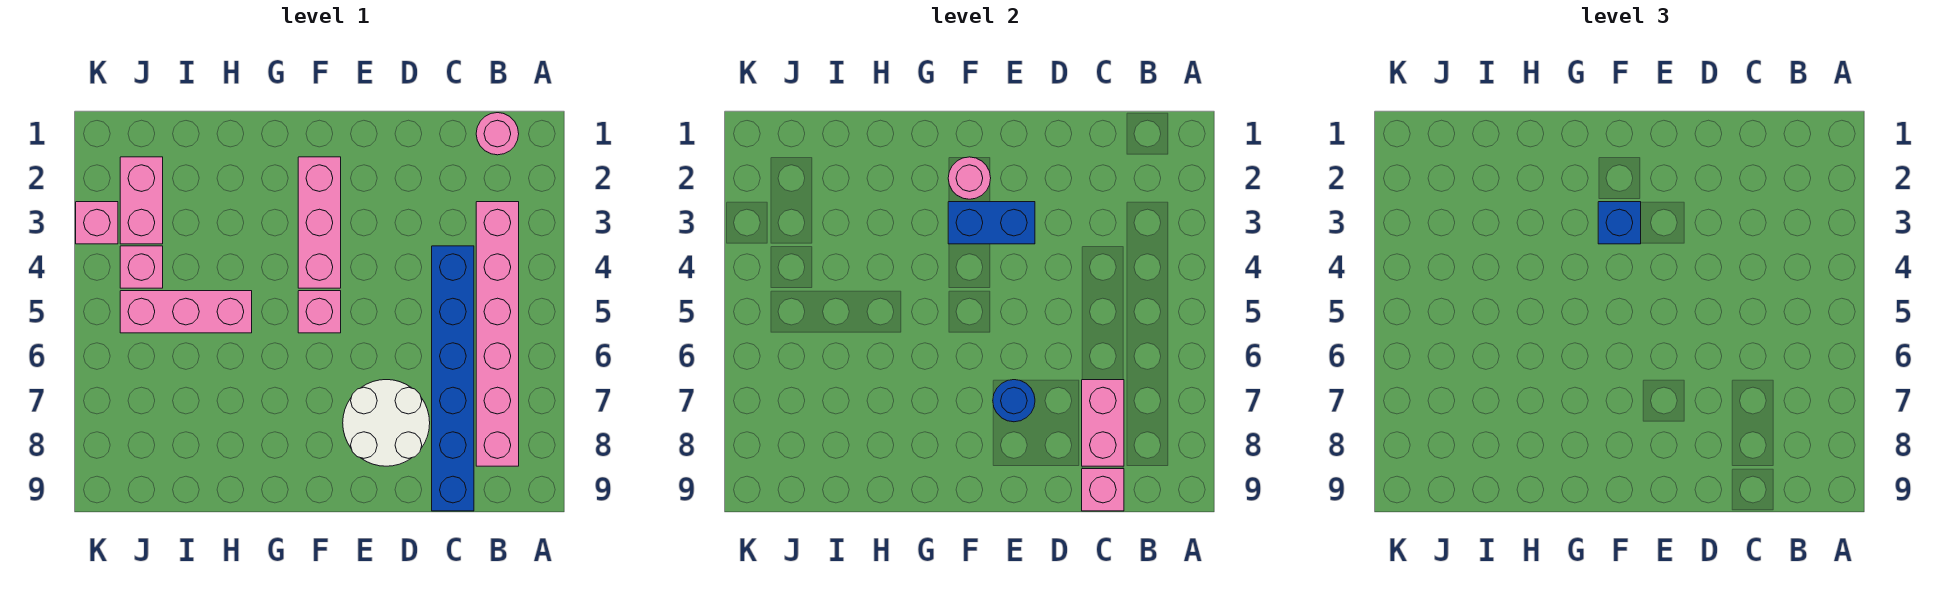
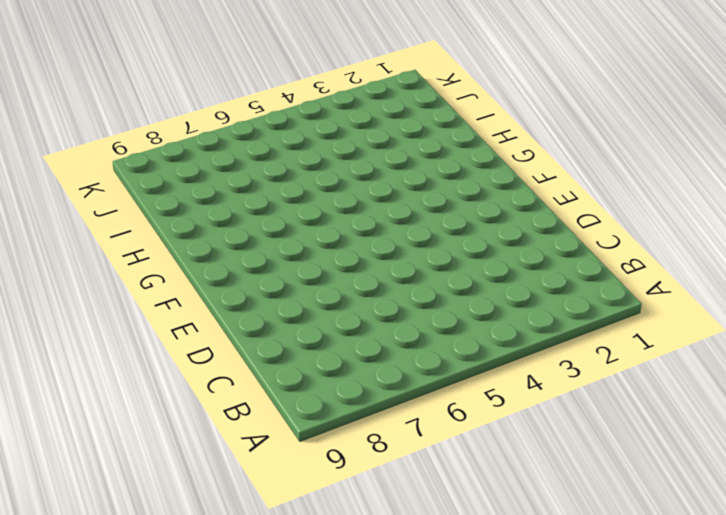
none -> pink 1x1 round brick [476,113,519,155]
none -> pink 1x6 brick [476,202,519,466]
none -> blue 1x6 brick [432,246,474,511]

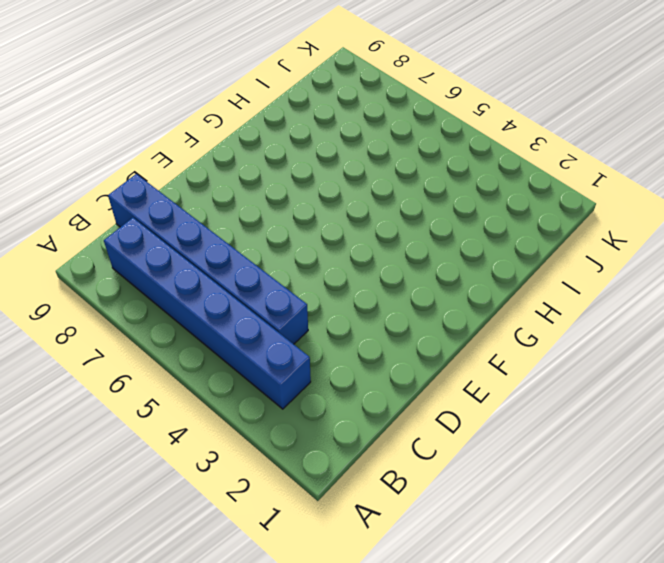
blue 1x6 brick [104,218,311,409] -> pink 1x6 brick [476,202,519,466]
none -> pink 1x1 round brick [476,113,519,155]
none -> white 2x2 round brick [343,380,430,466]
none -> pink 1x3 brick [298,157,341,288]

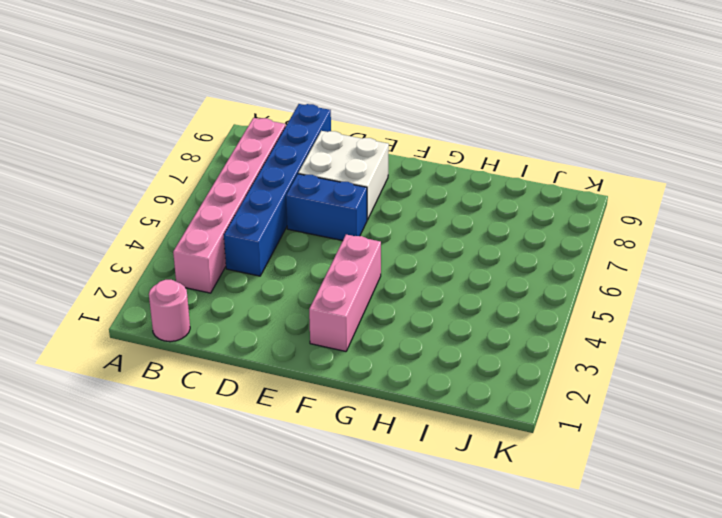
blue 1x2 brick [286,174,367,241] -> blue 1x2 brick moved to [948,202,1035,244]
white 2x2 brick [298,131,389,220] -> white 2x2 round brick [343,380,430,466]
none -> pink 1x1 brick [298,291,341,333]
none -> pink 1x3 brick [120,291,252,333]
none -> pink 1x2 brick [120,157,163,244]

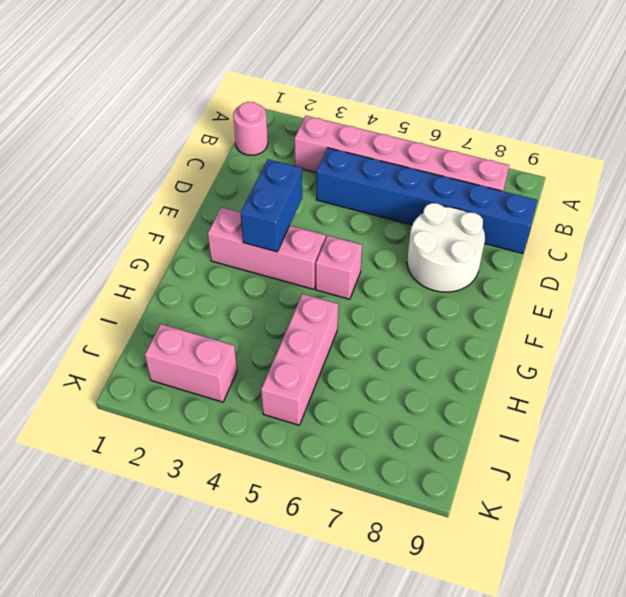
none -> pink 1x1 brick [120,246,163,288]
none -> pink 1x1 brick [76,202,118,244]
none -> pink 1x2 brick [1082,380,1124,466]

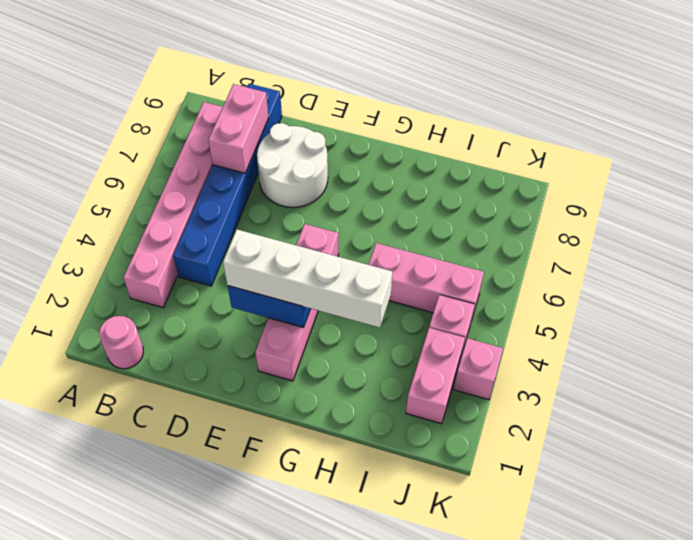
white 1x4 brick [223,230,393,328] -> blue 1x1 brick [1598,202,1641,244]
none -> pink 1x1 brick [1082,469,1124,511]
none -> blue 1x1 round brick [993,380,1035,422]
none -> pink 1x1 round brick [948,157,991,199]

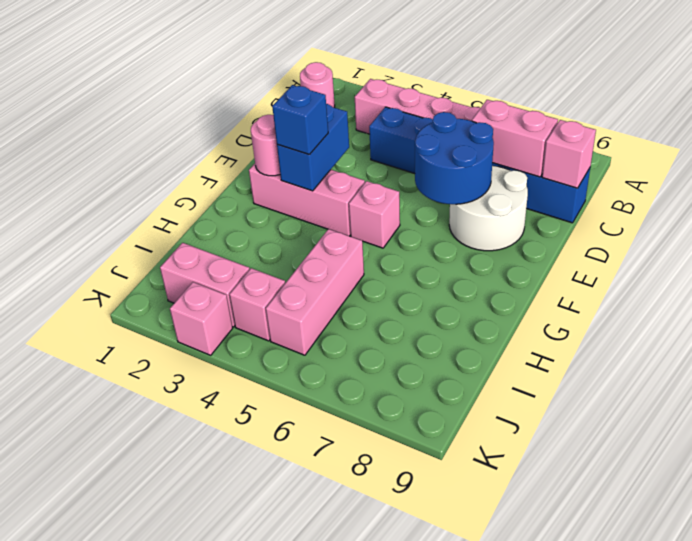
blue 2x2 round brick [415,112,494,204] -> blue 1x1 round brick [993,380,1035,422]

